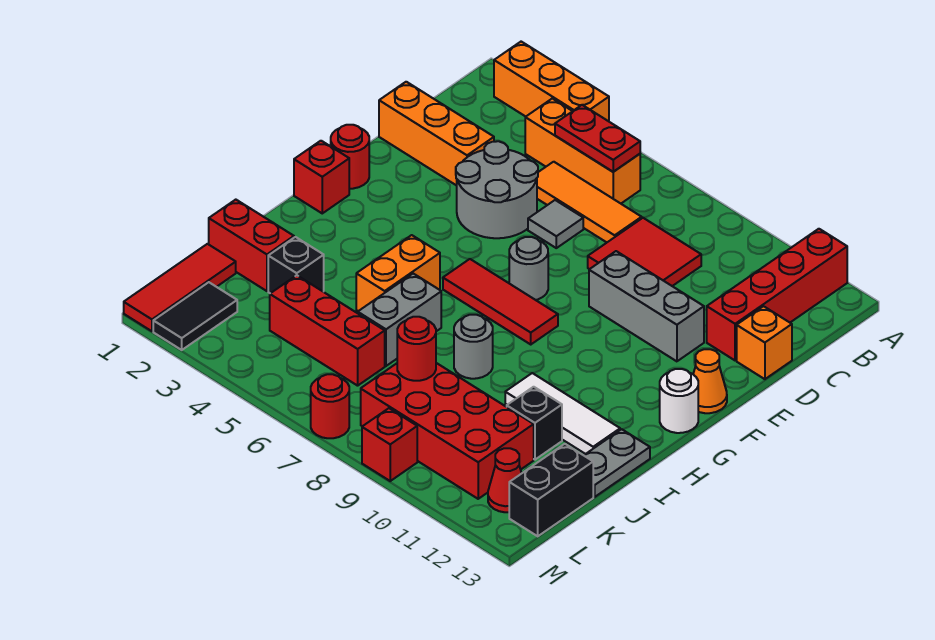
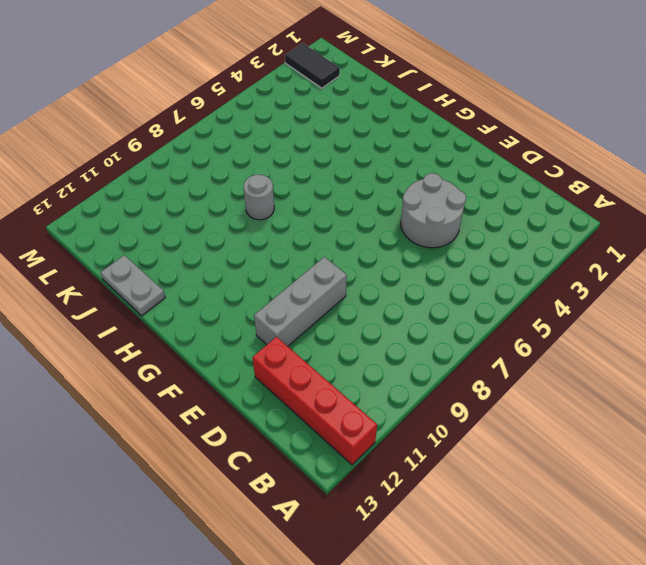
none -> orange 1x3 brick [494,42,609,121]
none -> orange 1x3 brick [525,99,640,203]
none -> orange 1x3 tile [537,162,642,242]
none -> red 2x2 tile [588,218,701,286]

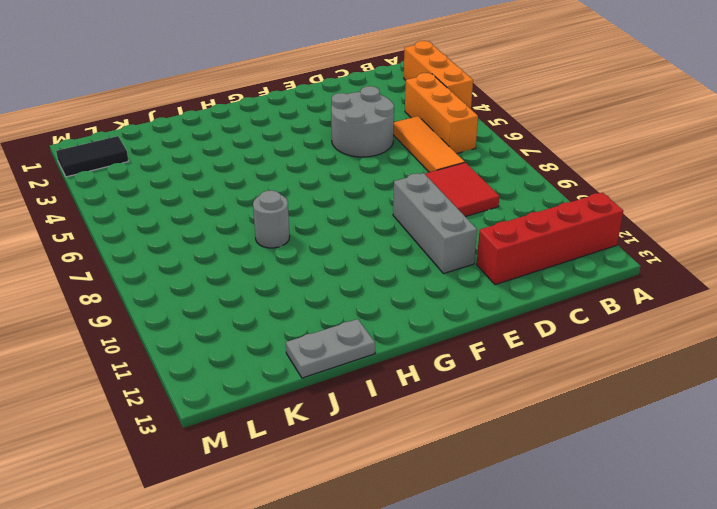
none -> orange 1x3 brick [379,82,494,186]
none -> grey 1x1 tile [528,200,583,248]
none -> orange 1x1 brick [737,306,792,379]
none -> red 1x1 round brick [331,125,369,189]

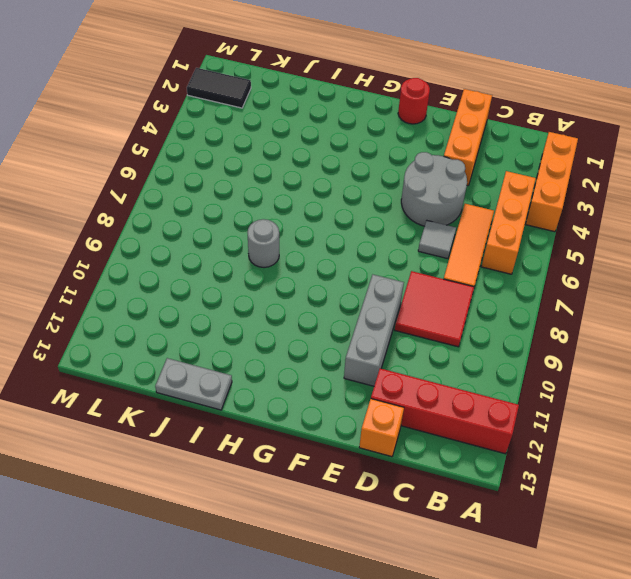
none -> grey 1x1 round brick [509,237,548,300]
none -> orange 1x1 cone [693,349,727,413]
none -> red 1x1 brick [294,141,349,213]
none -> red 1x3 tile [443,259,558,344]

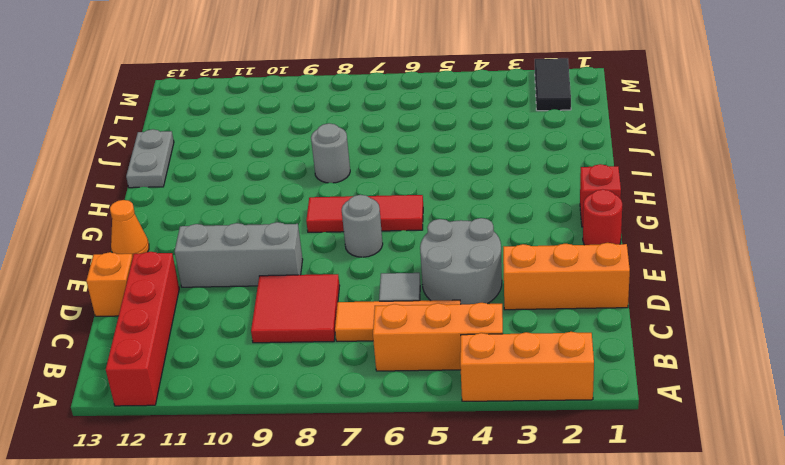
none -> white 1x1 round brick [660,369,698,433]
none -> orange 1x2 brick [356,235,440,311]
none -> grey 1x2 brick [358,274,441,366]
none -> white 1x3 tile [505,373,620,454]

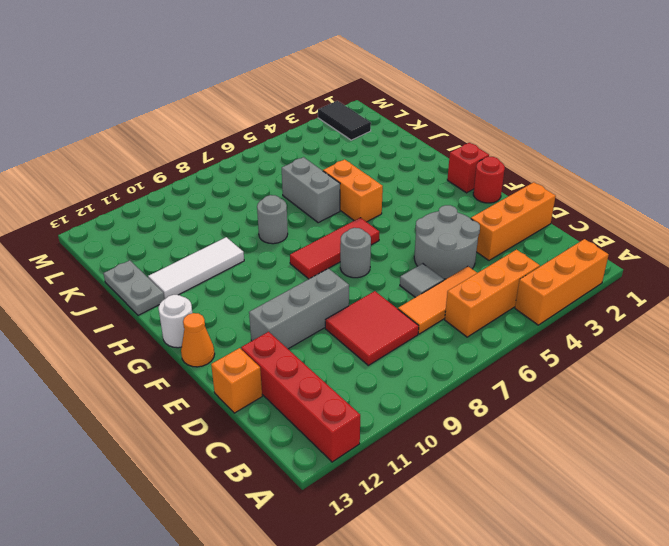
none -> red 1x2 brick [209,200,294,291]
none -> black 1x1 brick [268,237,324,293]
none -> black 1x1 brick [507,387,562,460]
none -> red 1x3 tile [124,244,236,331]

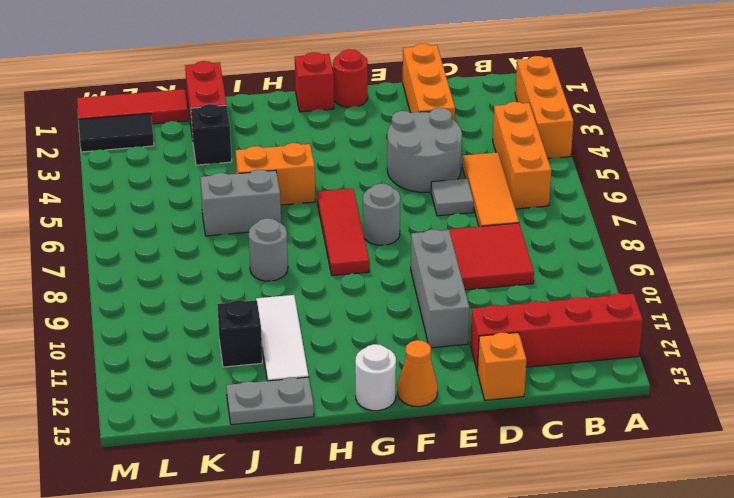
none -> red 1x3 brick [270,275,385,386]
none -> red 2x4 brick [361,363,534,499]
none -> black 1x2 brick [509,444,593,536]
none -> red 1x1 cone [488,448,522,512]

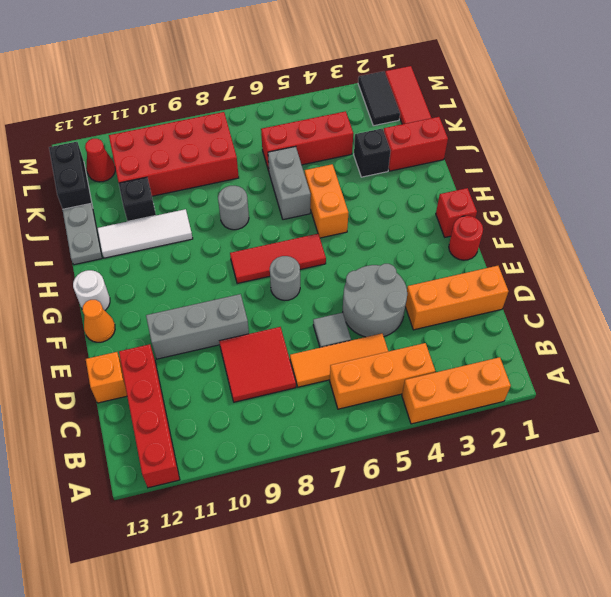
none -> red 1x1 round brick [311,374,349,438]
none -> red 1x1 brick [362,408,417,481]
none -> red 1x2 plate [555,105,640,172]
none -> red 1x1 round brick [397,317,436,381]

